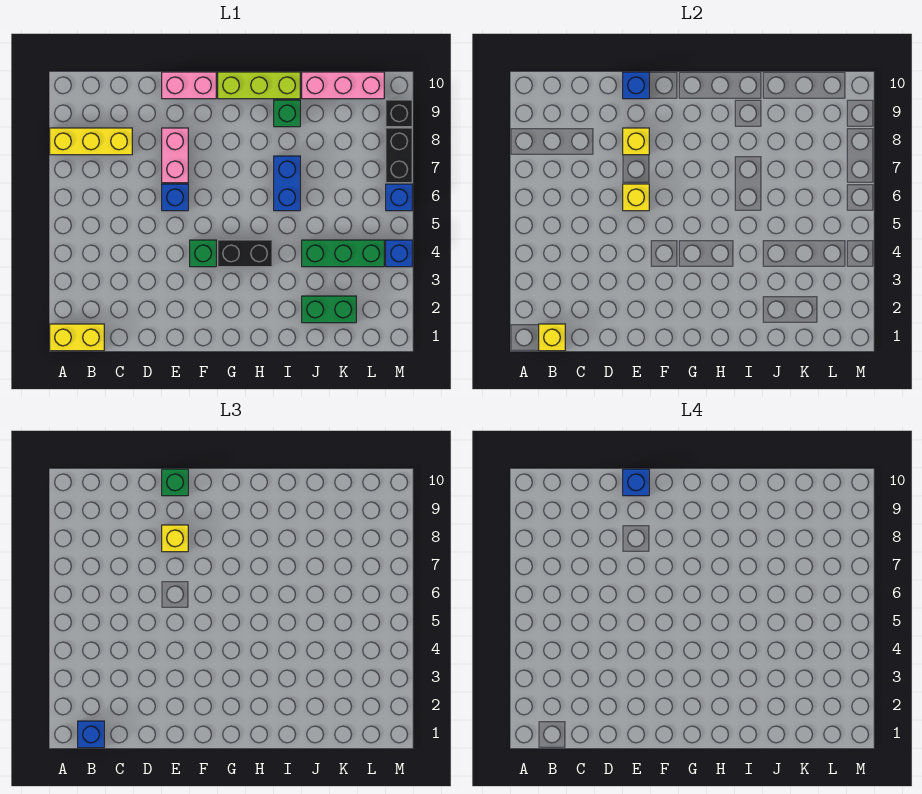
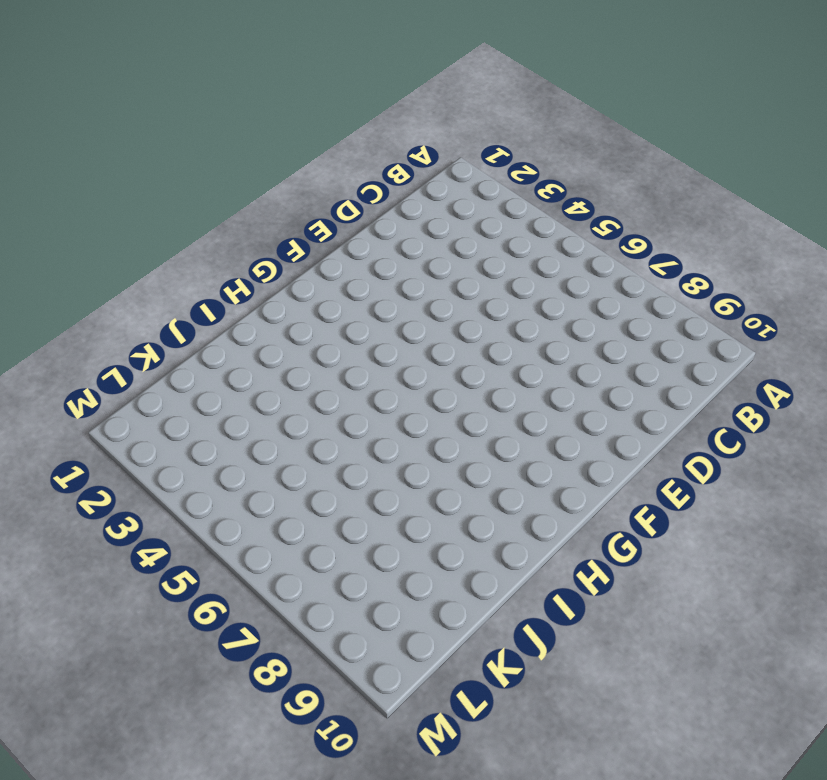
none -> yellow 1x2 brick [50,324,104,351]
none -> yellow 1x3 brick [50,128,132,155]
none -> blue 1x1 brick [162,184,188,211]

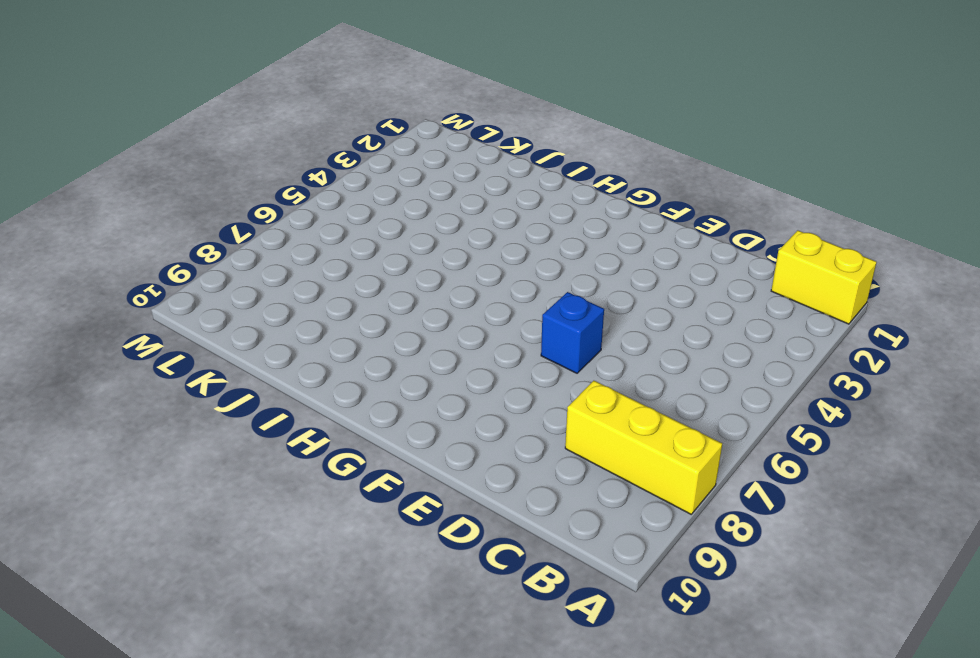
none -> pink 1x2 brick [162,128,188,183]
none -> pink 1x2 brick [162,72,216,99]
none -> green 1x1 brick [190,240,216,267]

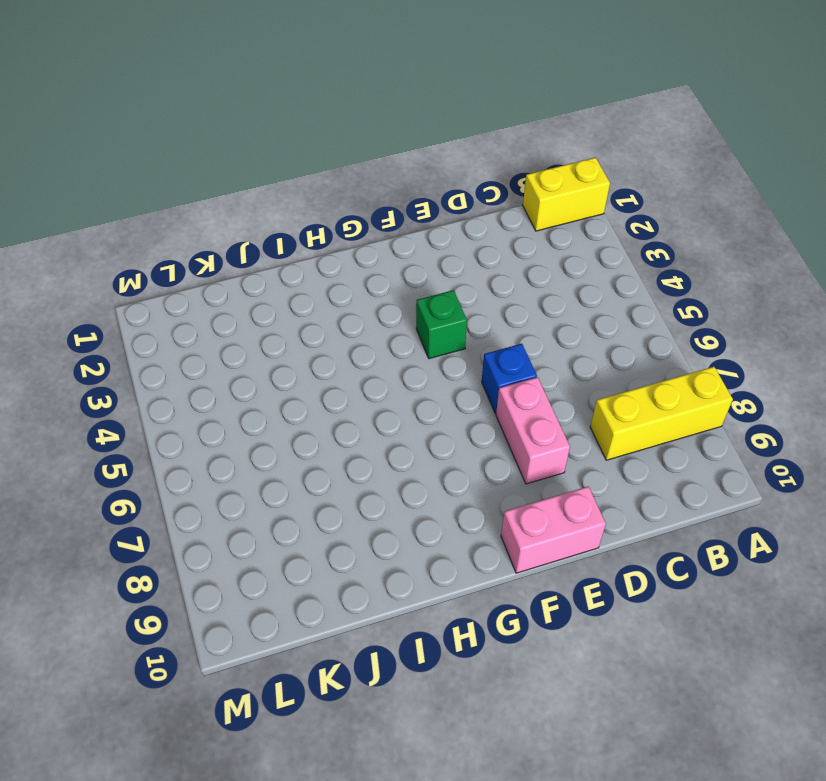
none -> black 1x2 brick [218,240,272,267]
none -> lime 1x3 brick [218,72,300,99]
none -> blue 1x2 brick [274,156,300,211]

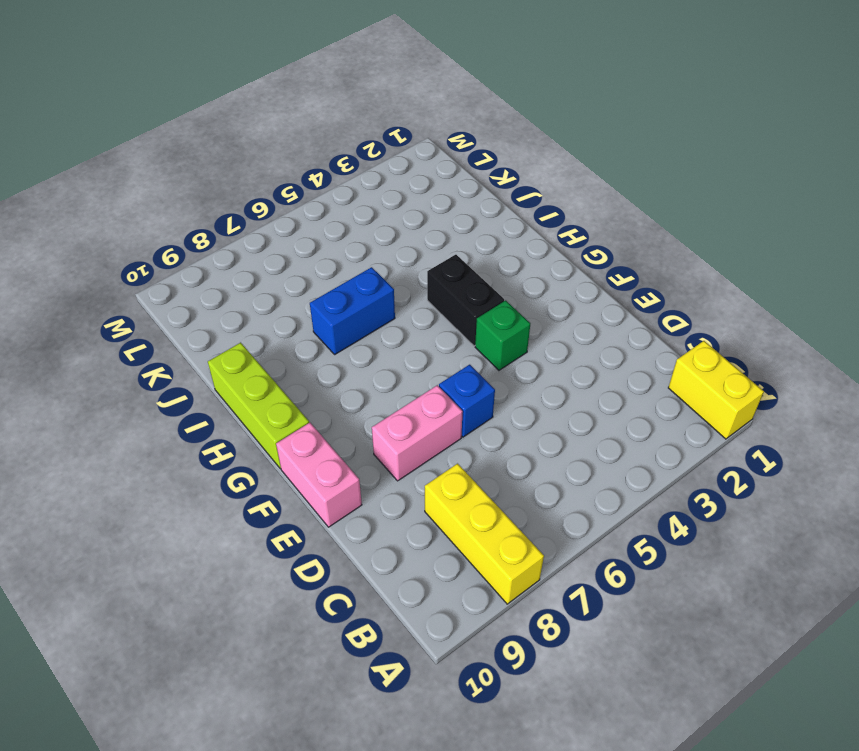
none -> green 1x1 brick [274,100,300,127]
none -> green 1x2 brick [302,296,356,323]
none -> green 1x3 brick [302,240,384,267]

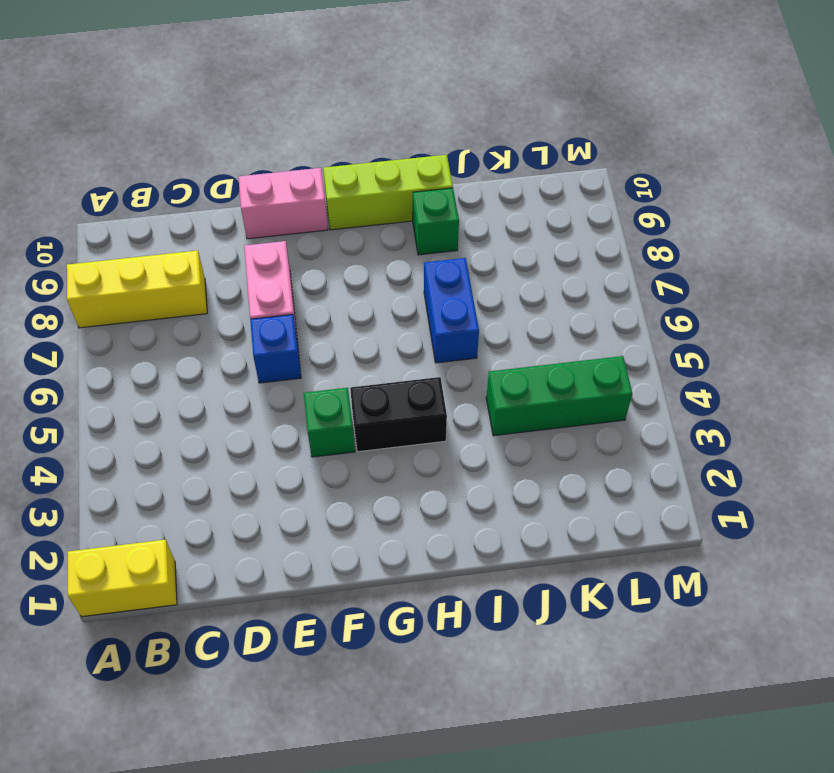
none -> green 1x2 brick [302,296,356,323]
none -> pink 1x3 brick [302,72,384,99]
none -> blue 1x1 brick [386,240,412,267]

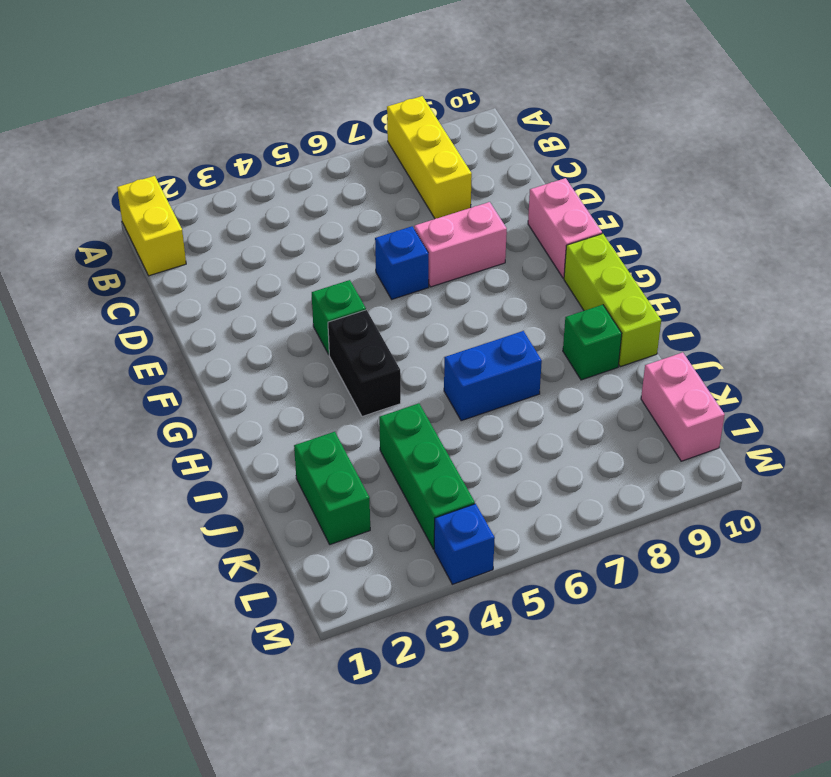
pink 1x2 brick [641,352,725,461] -> pink 1x3 brick [302,72,384,99]
none -> blue 1x1 brick [386,184,412,211]
none -> black 1x2 brick [386,128,412,183]
none -> black 1x1 brick [386,100,412,127]

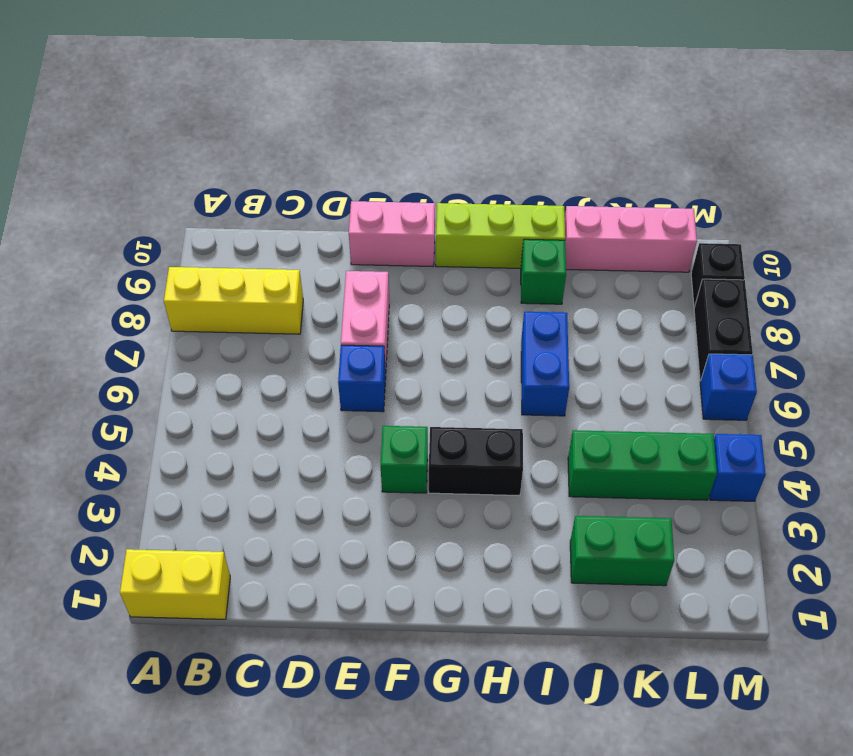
none -> yellow 1x1 brick [539,324,565,351]
none -> yellow 1x1 brick [623,184,649,211]
none -> yellow 1x1 brick [623,128,649,155]

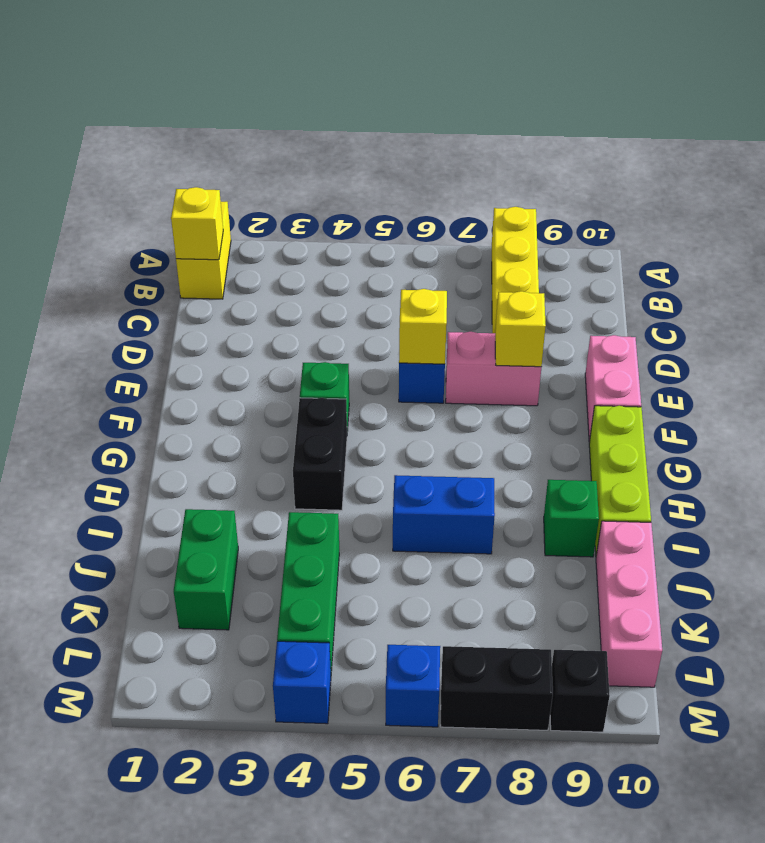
none -> blue 1x1 brick [623,72,649,99]
none -> blue 1x1 brick [78,721,104,748]
none -> yellow 1x1 brick [162,525,188,552]

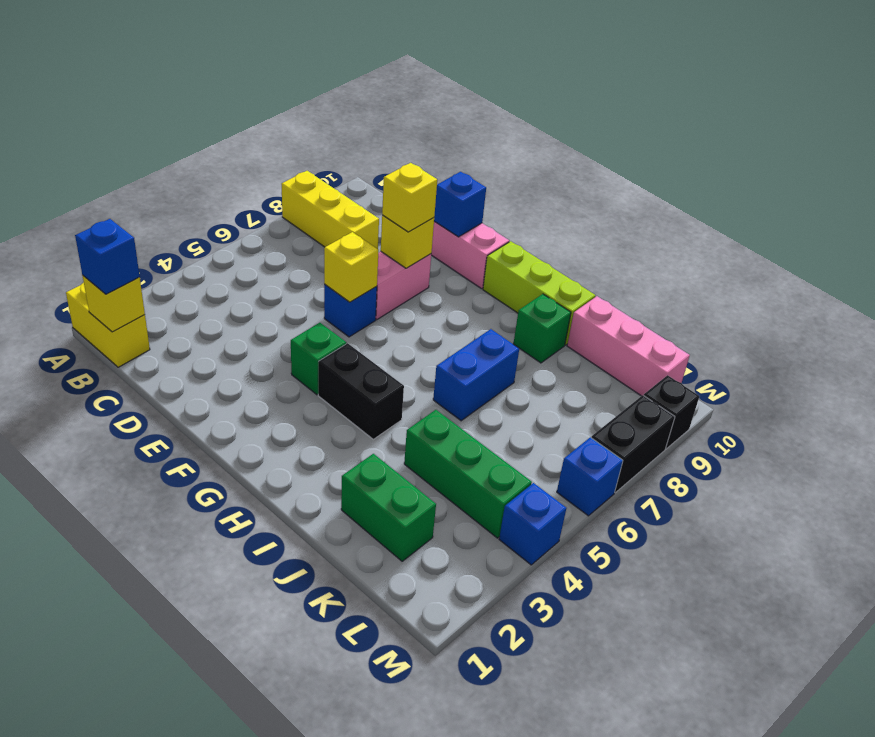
none -> green 1x1 brick [162,469,188,496]
none -> blue 1x1 brick [623,469,649,496]

